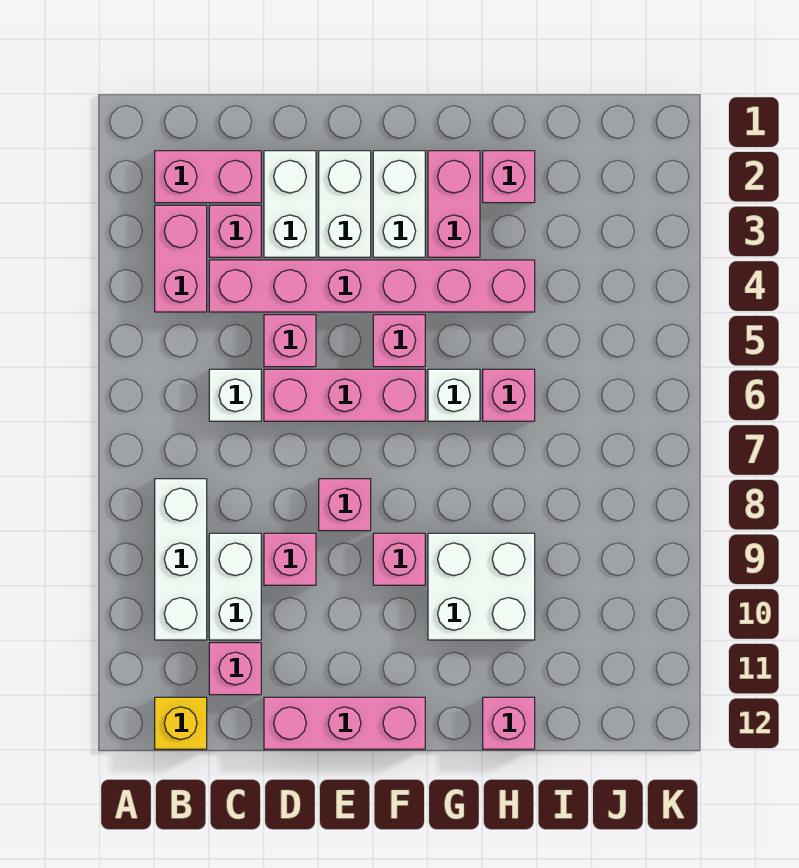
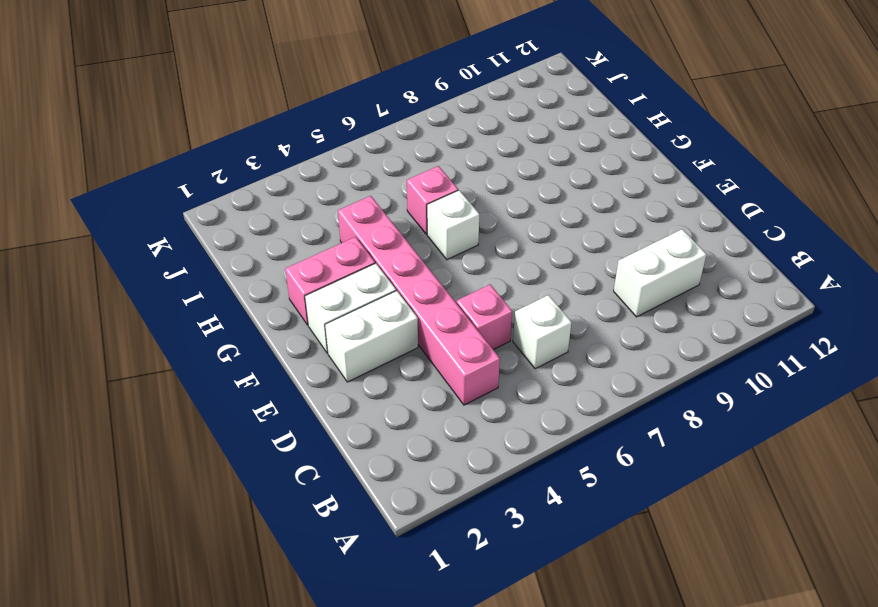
none -> pink 1x2 brick [155,151,261,203]
none -> pink 1x2 brick [155,205,207,312]
none -> white 1x3 brick [155,479,207,640]

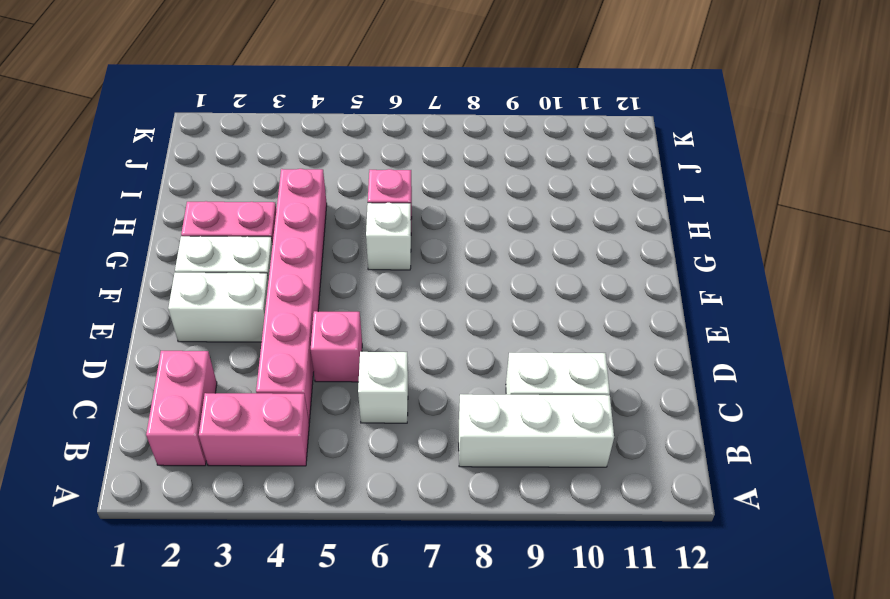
none -> yellow 1x1 brick [155,697,207,749]
none -> pink 1x1 brick [209,205,261,257]
none -> pink 1x1 brick [209,643,261,695]

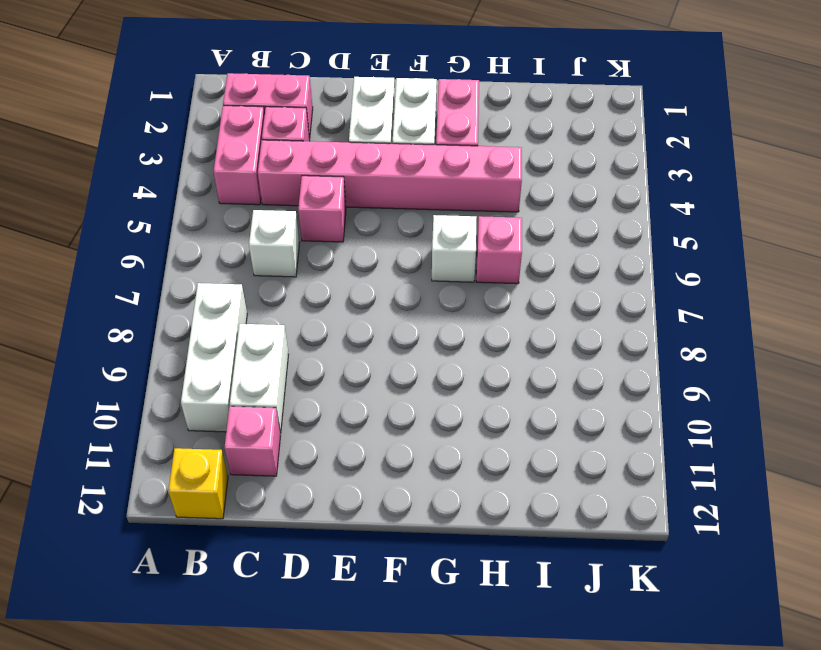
none -> white 1x2 brick [264,151,316,257]
none -> pink 1x3 brick [264,369,425,421]
none -> pink 1x1 brick [264,533,316,585]

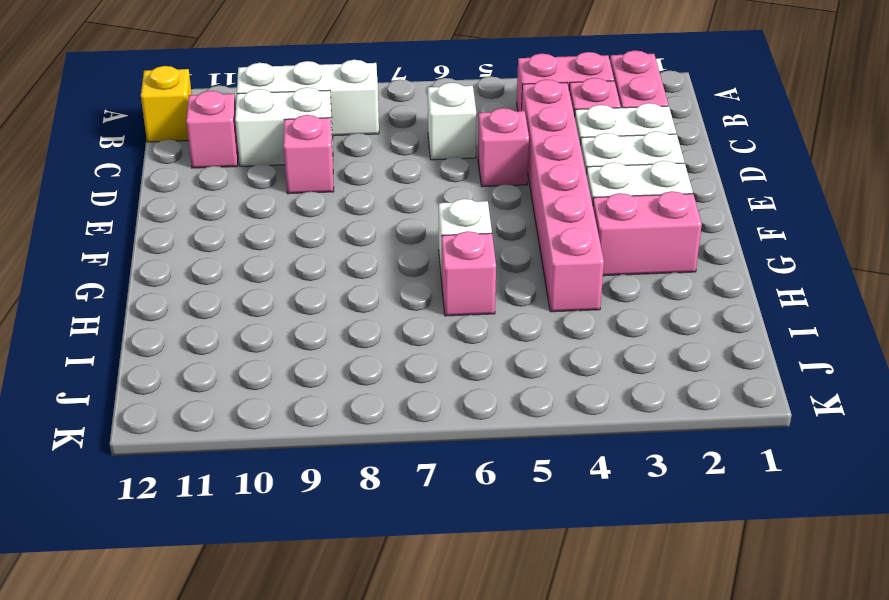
none -> pink 1x3 brick [264,369,425,421]
none -> pink 1x3 brick [264,697,425,749]
none -> pink 1x1 brick [319,479,371,531]

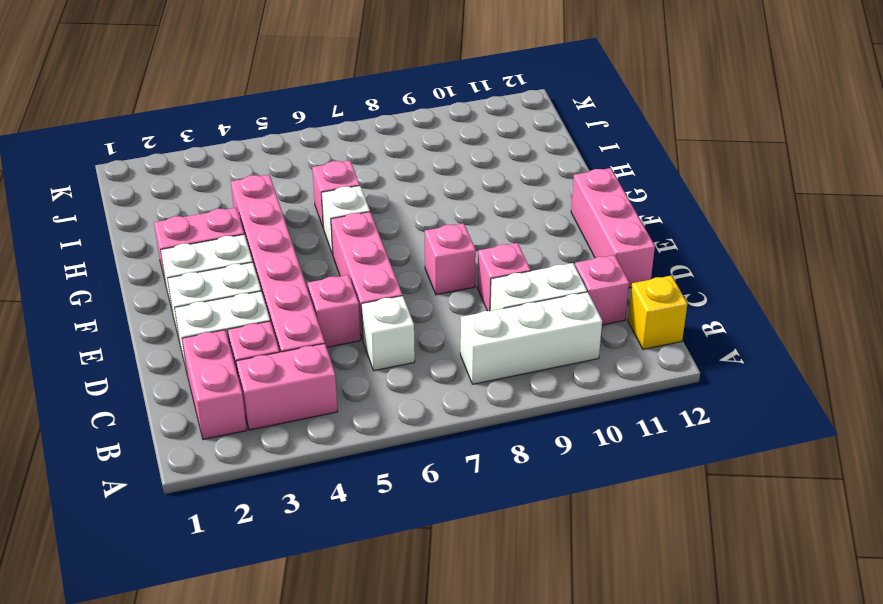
none -> pink 1x1 brick [373,315,425,367]
none -> pink 1x1 brick [373,533,425,585]
none -> white 2x2 brick [428,533,535,640]

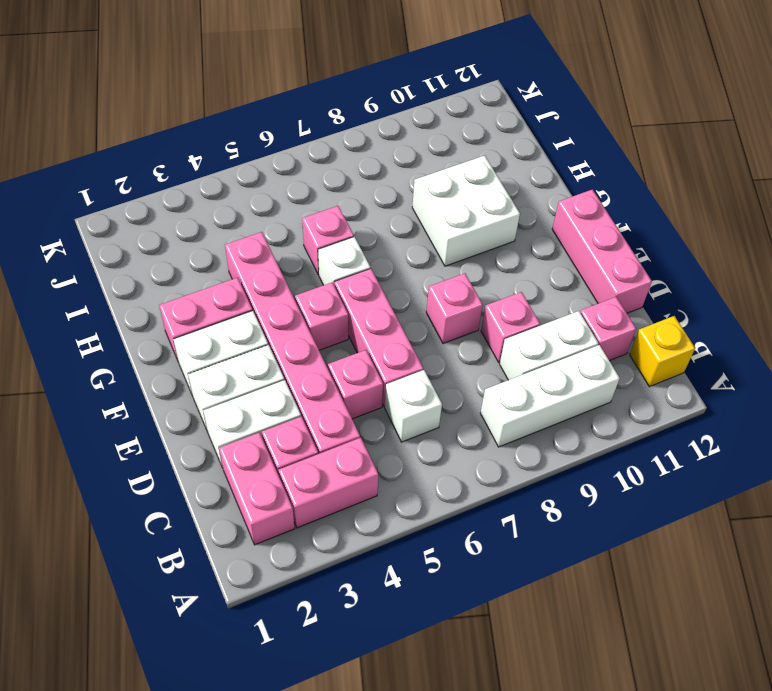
none -> pink 1x1 brick [373,533,425,585]
none -> pink 1x1 brick [483,151,535,203]
none -> pink 1x1 brick [483,697,535,749]

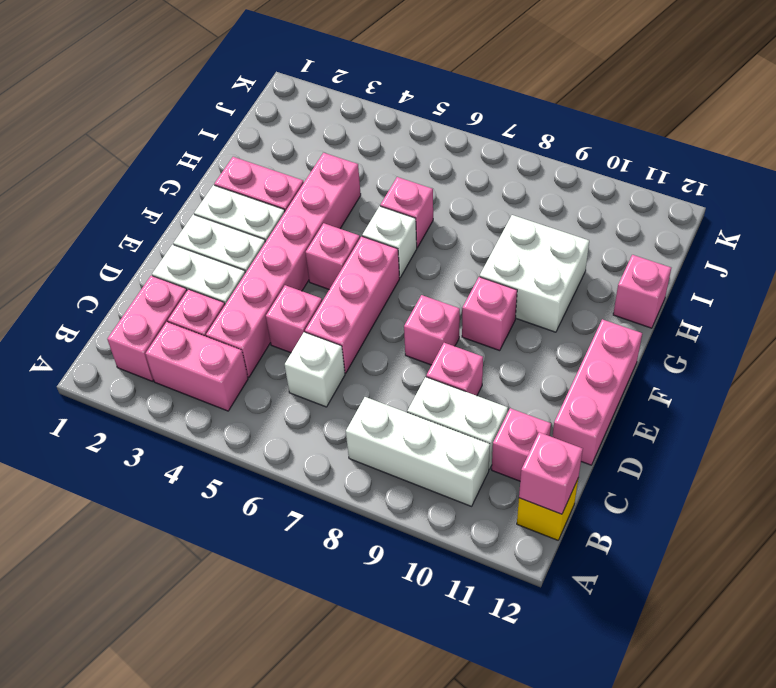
pink 1x1 brick [519,432,583,514] -> pink 1x1 brick moved to [483,151,535,203]

